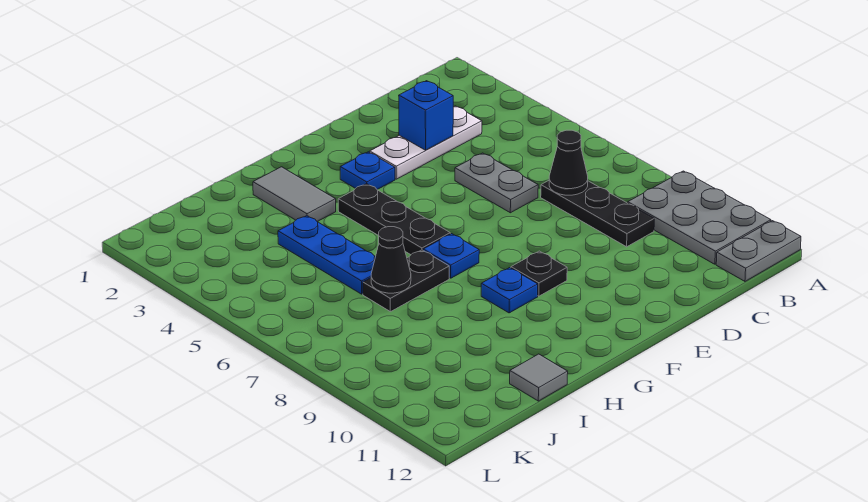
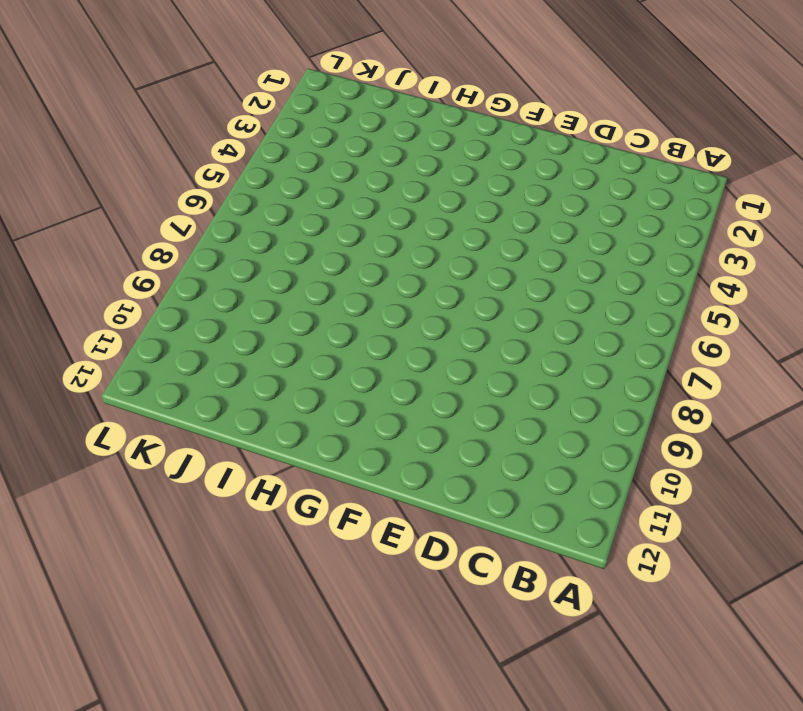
none -> grey 2x3 plate [628,171,771,264]
none -> grey 1x2 plate [716,221,801,281]
none -> white 1x3 plate [370,106,482,179]

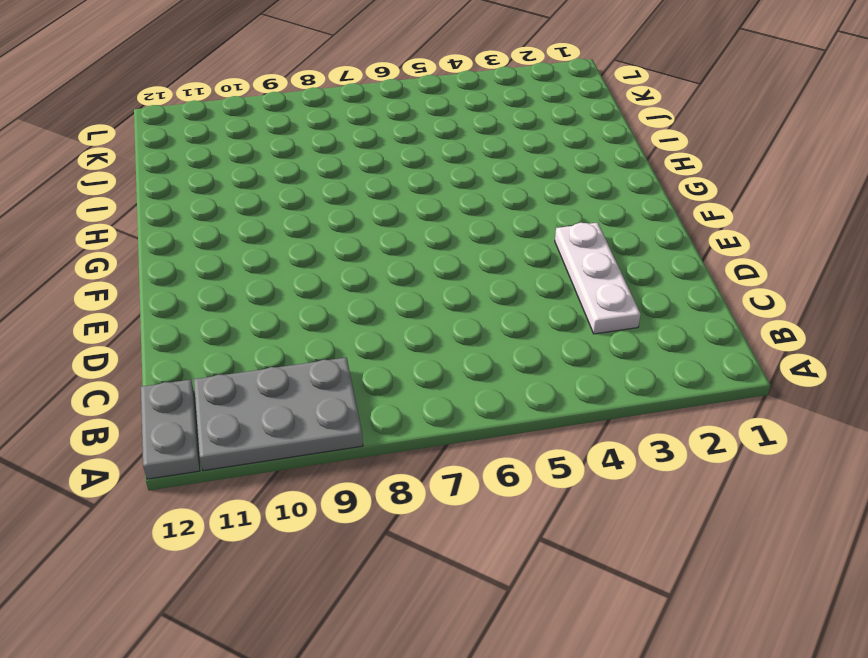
none -> black 1x3 plate [541,181,654,247]
none -> grey 1x2 plate [455,153,538,213]
none -> blue 1x1 plate [340,152,395,190]

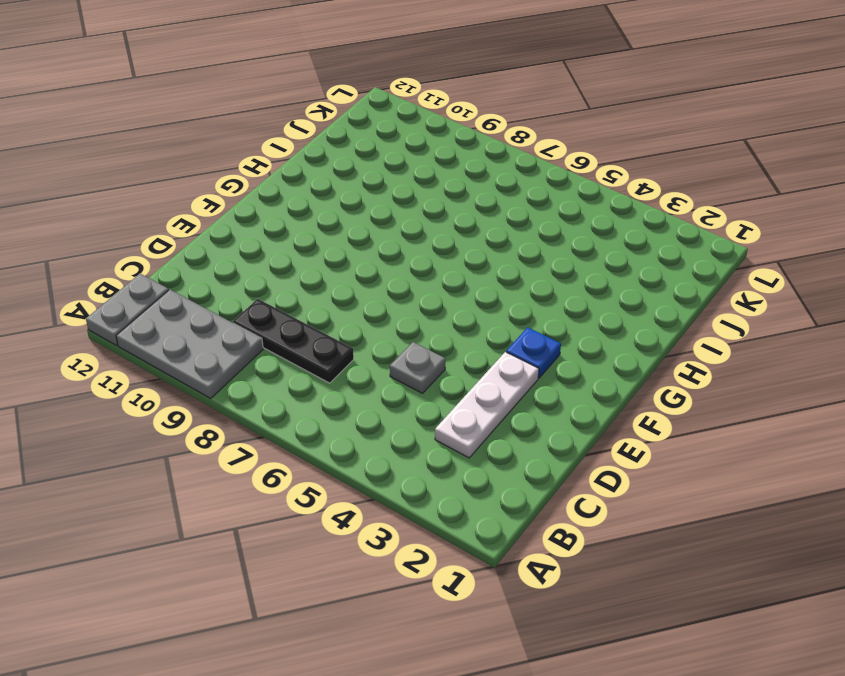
grey 1x1 plate [390,342,445,393] -> grey 1x2 plate [455,153,538,213]
none -> black 1x1 plate [511,251,567,296]
none -> black 1x3 plate [338,184,450,255]
none -> blue 1x1 plate [423,234,479,278]

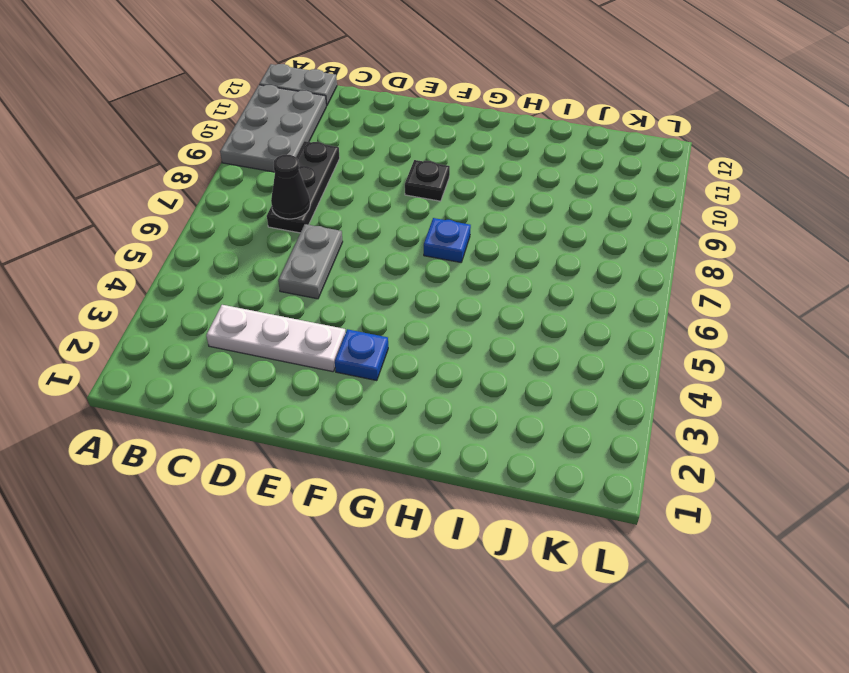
none -> black 1x3 plate [338,184,450,255]
none -> blue 1x1 plate [481,268,538,313]
none -> grey 1x2 tile [253,167,336,222]

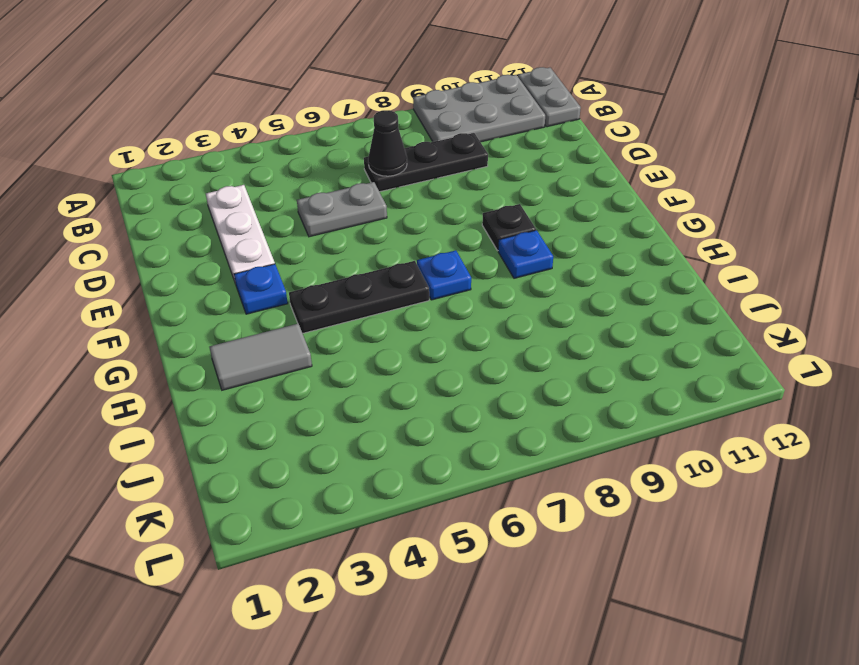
none -> black 1x2 plate [363,250,449,312]
none -> blue 1x3 plate [278,216,376,294]
none -> grey 1x1 tile [510,354,568,401]

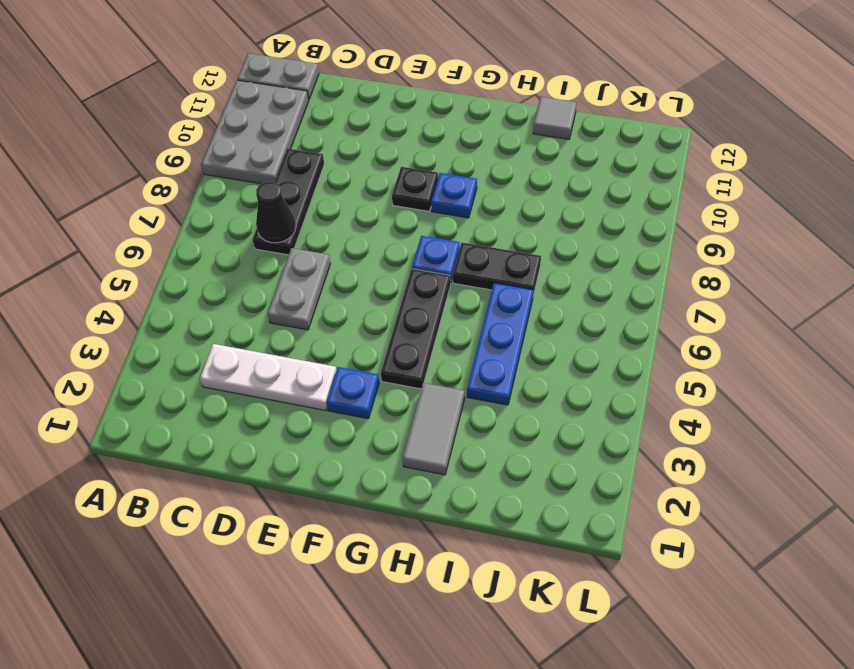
none -> blue 1x1 brick [399,81,453,150]
none -> black 1x1 cone [371,227,411,293]

